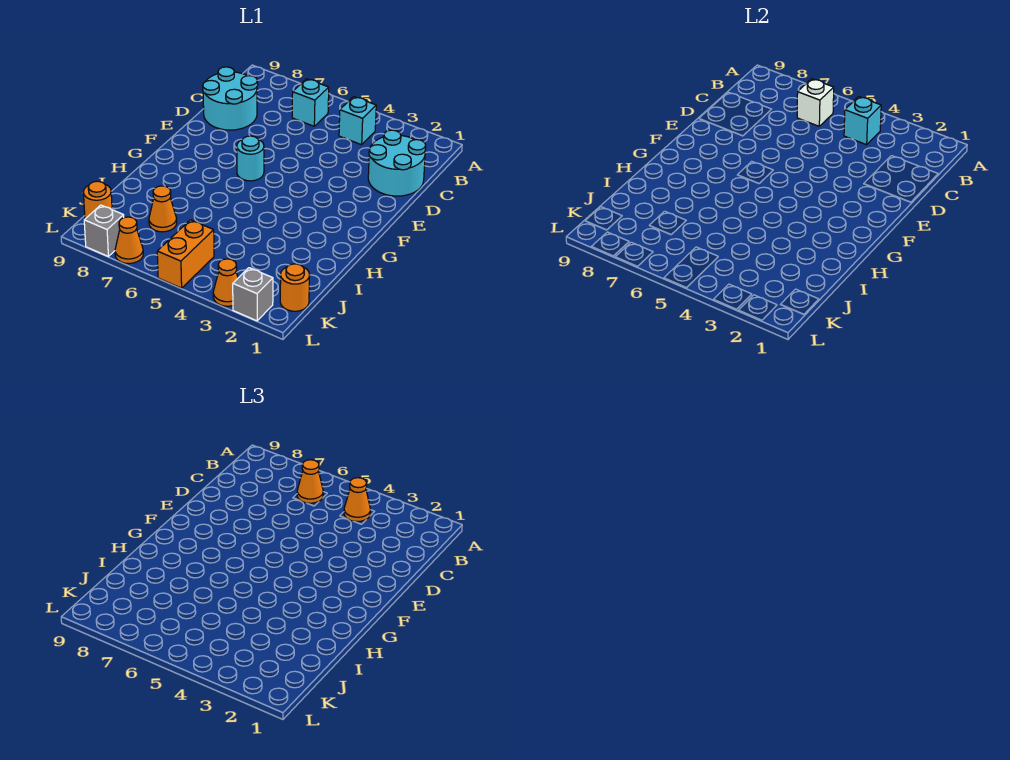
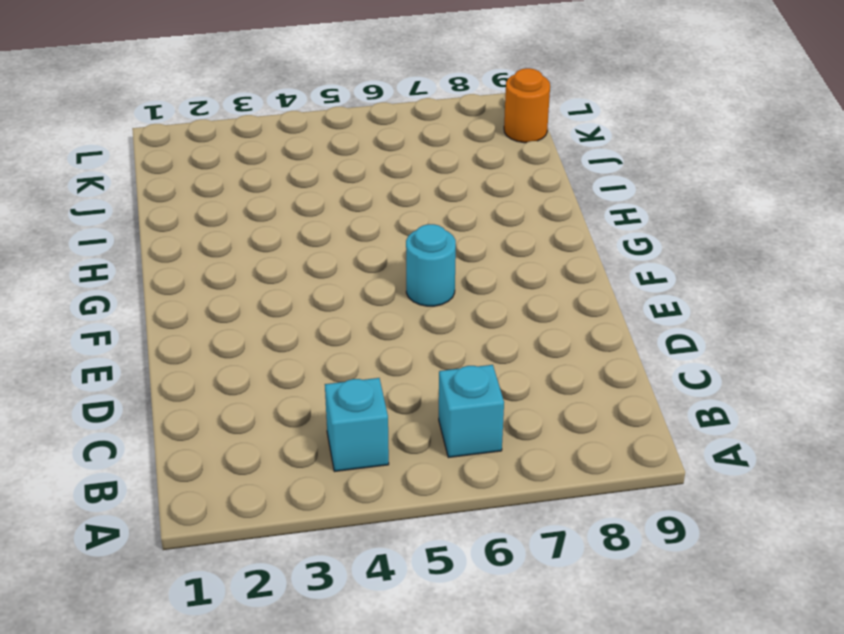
none -> cyan 2x2 round brick [368,130,426,196]
none -> cyan 2x2 round brick [203,67,258,130]
none -> orange 1x1 cone [149,186,177,232]

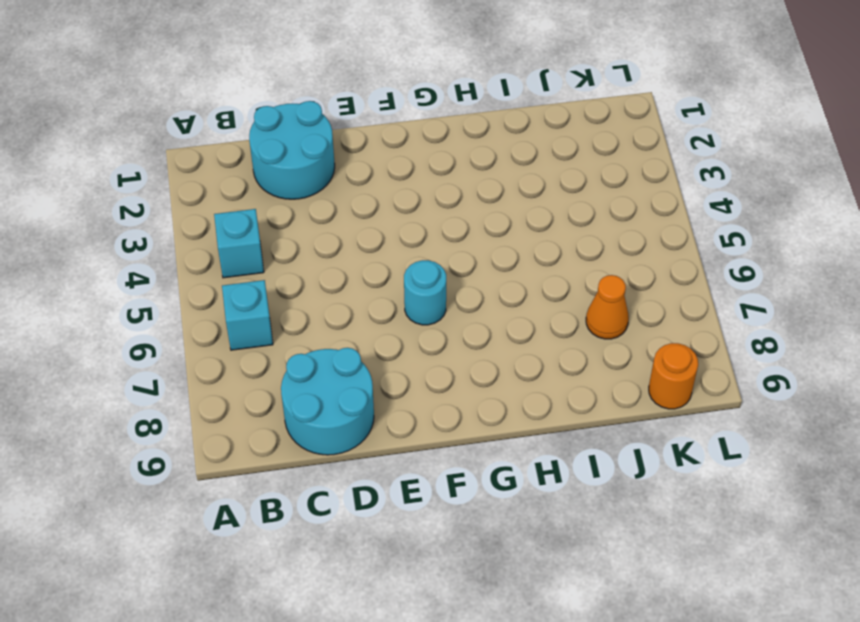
none -> orange 1x1 round brick [280,264,310,311]
none -> orange 1x2 brick [157,220,214,288]
none -> grey 1x1 brick [233,268,273,321]

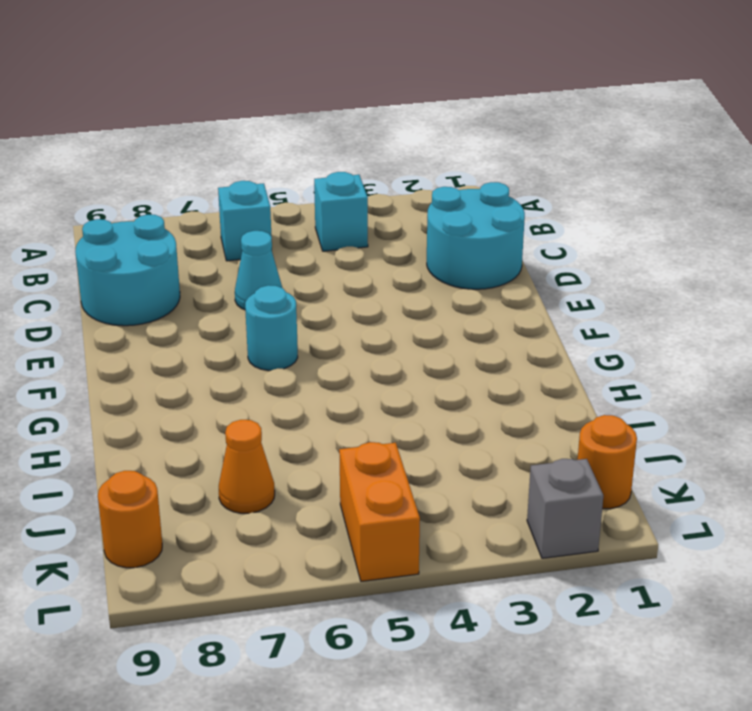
cyan 1x1 cone [235,231,282,310] -> none
none -> orange 1x1 cone [213,259,238,306]
none -> orange 1x1 cone [115,217,143,264]
none -> grey 1x1 brick [84,205,124,256]

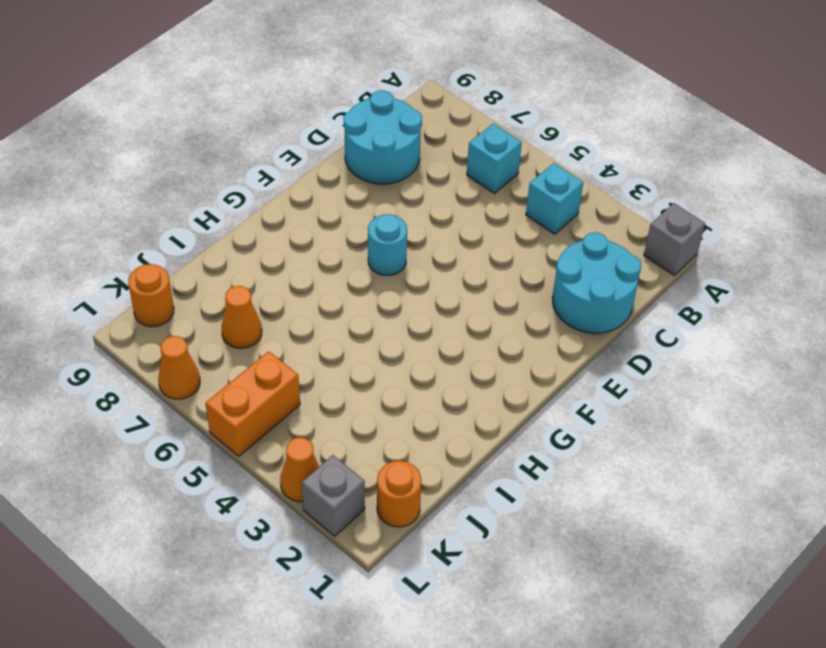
grey 1x1 brick [644,203,705,275] -> grey 1x1 brick moved to [84,205,124,256]
none -> cyan 1x1 brick [844,97,881,145]
none -> white 1x1 brick [797,79,834,126]
none -> orange 1x1 cone [344,478,370,522]

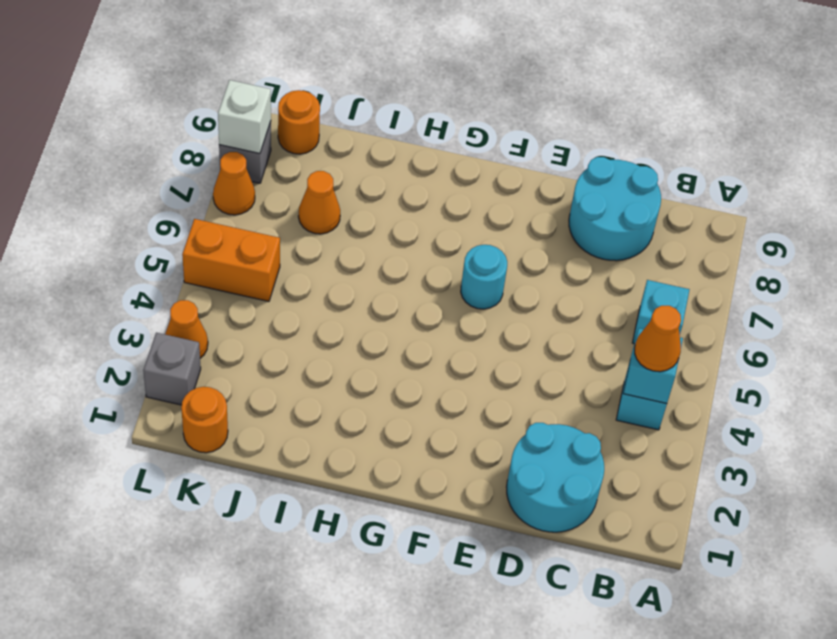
white 1x1 brick [218,80,271,154] -> white 1x1 brick moved to [797,79,834,126]
none -> orange 1x1 cone [297,460,323,503]

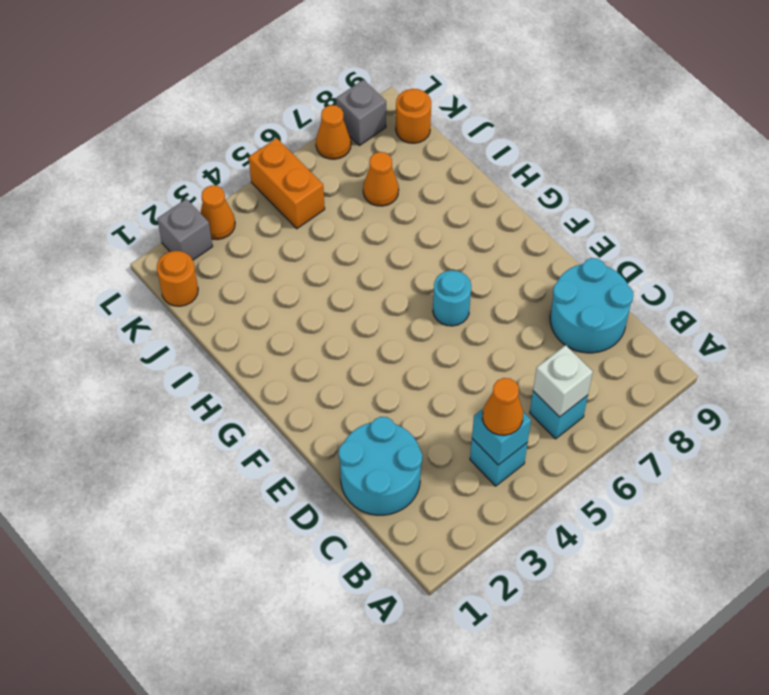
none -> orange 1x1 cone [297,460,323,503]

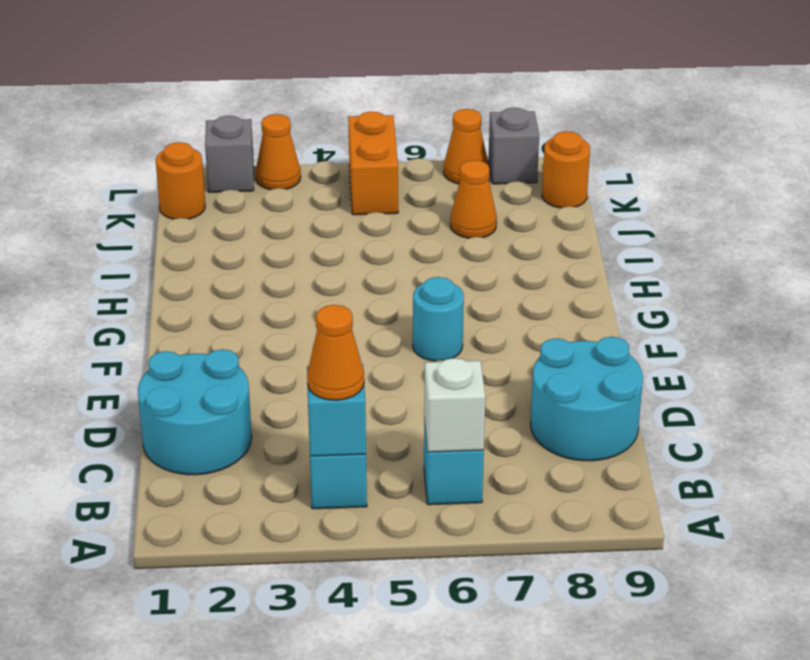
none -> orange 1x1 cone [297,460,323,503]

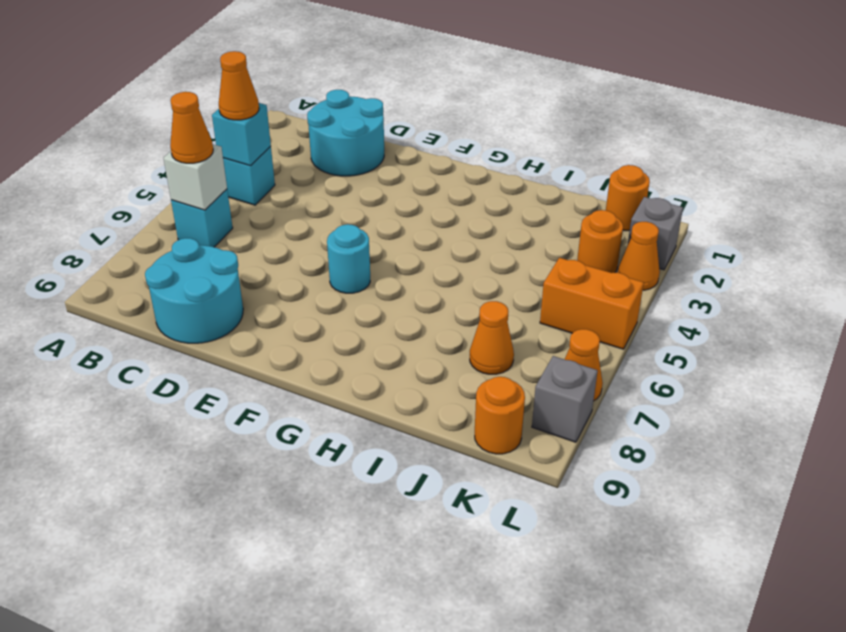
orange 1x1 round brick [577,210,623,273] -> none

